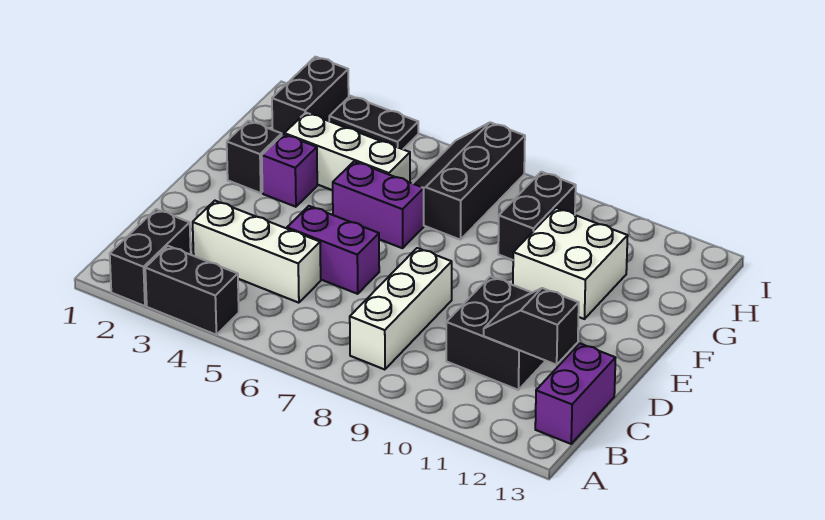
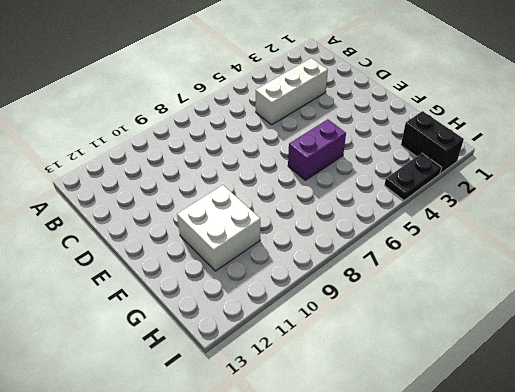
none -> black 1x2 brick [110,209,191,306]
none -> black 1x2 brick [145,246,239,335]
none -> white 1x3 brick [350,248,452,370]

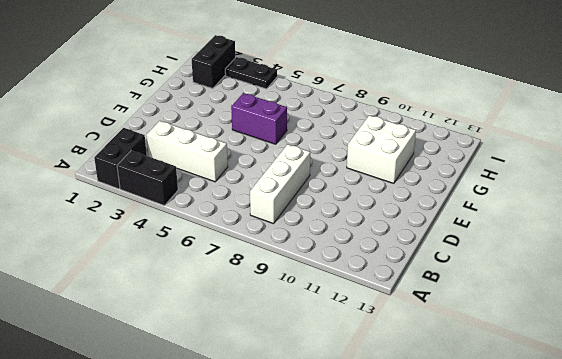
none -> purple 1x2 brick [535,343,615,444]
none -> black 2x2 brick [446,276,545,390]
none -> purple 1x2 brick [287,206,379,294]

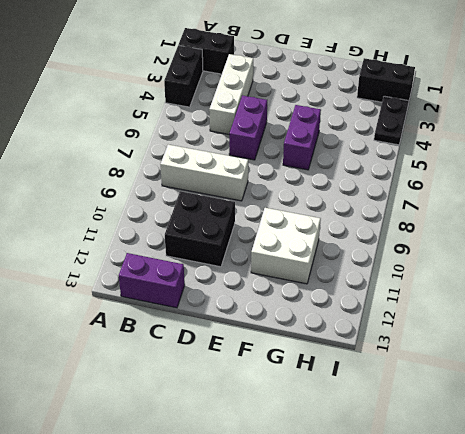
none -> black 1x1 brick [227,121,282,193]
none -> purple 1x1 brick [262,134,317,207]
none -> white 1x3 brick [284,113,410,190]

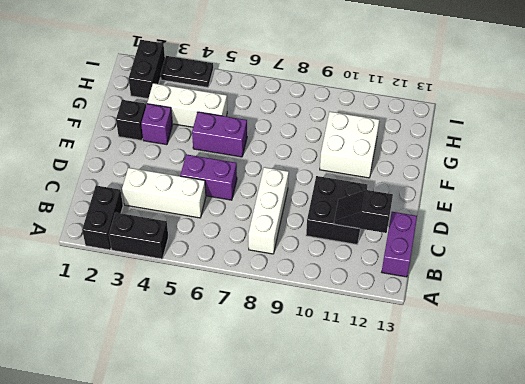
none -> black 2x3 slope [413,122,525,240]
none -> black 1x2 brick [498,172,576,260]

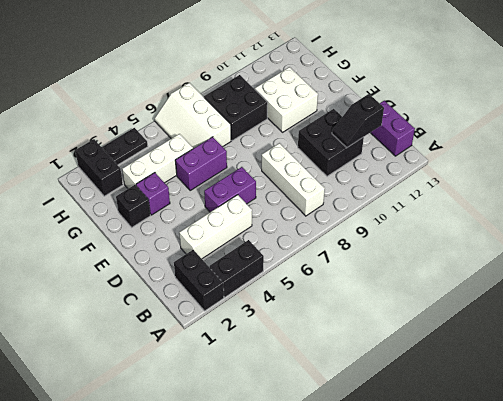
white 2x3 slope [155,83,231,149] -> black 2x3 slope [413,122,525,240]
black 2x2 brick [204,75,268,141] -> black 1x2 brick [498,172,576,260]

